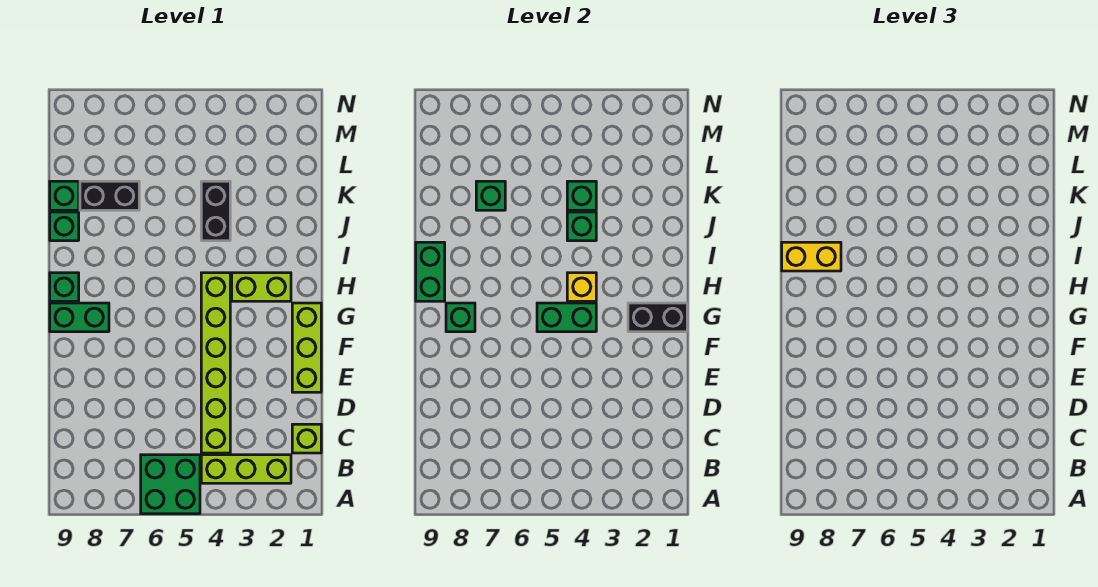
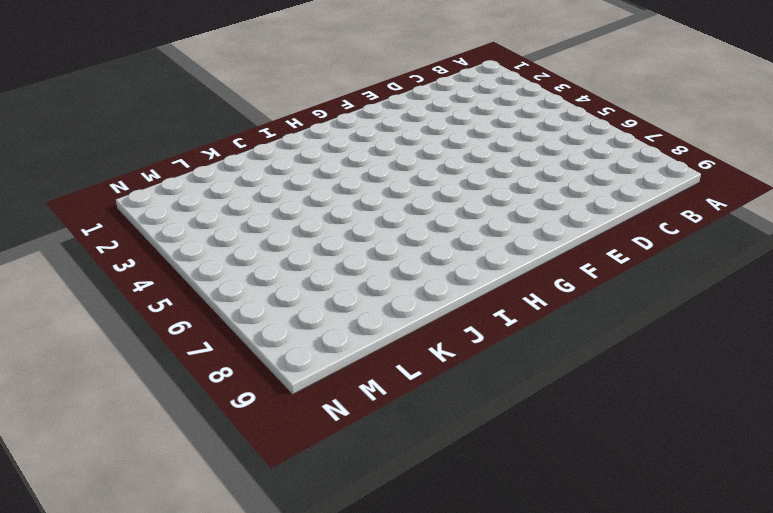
none -> green 2x2 brick [141,455,200,514]
none -> lime 1x3 brick [201,455,291,483]
none -> lime 1x1 brick [292,424,321,453]

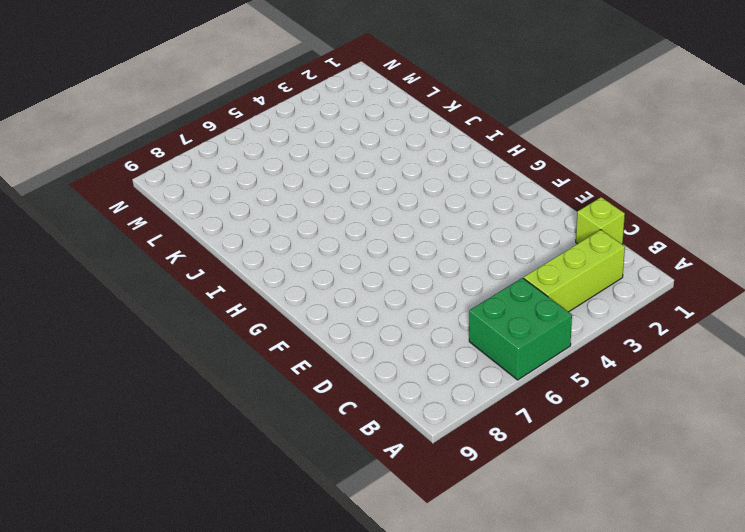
none -> lime 1x6 brick [201,273,230,453]
none -> lime 1x3 brick [292,303,321,392]
none -> green 1x2 brick [50,303,109,332]

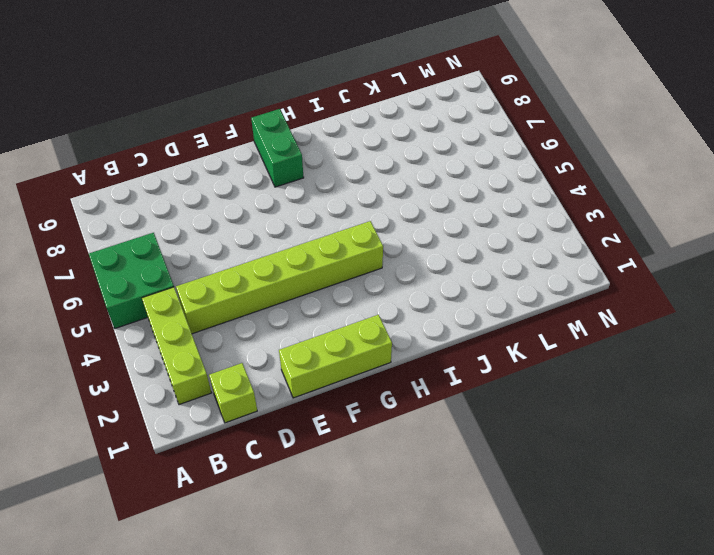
none -> lime 1x2 brick [232,273,291,301]
none -> green 1x1 brick [50,273,79,301]
none -> black 1x2 brick [201,181,230,241]

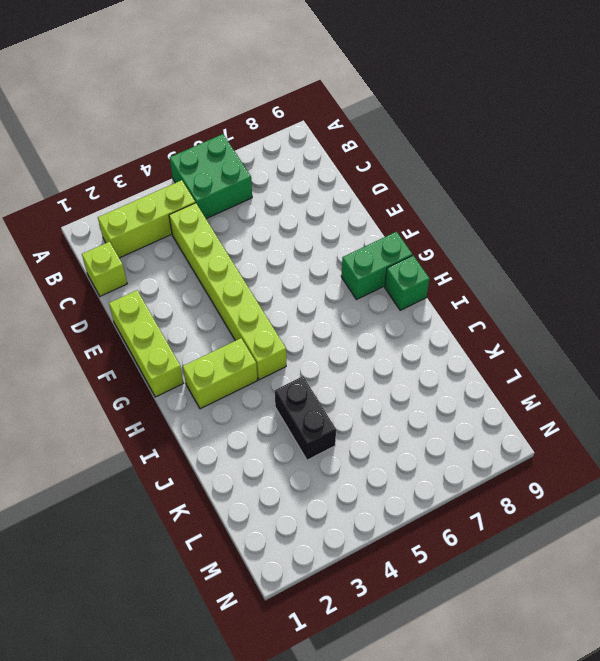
none -> green 1x1 brick [50,212,79,241]
none -> black 1x2 brick [80,181,139,210]
none -> green 1x1 brick [50,181,79,210]

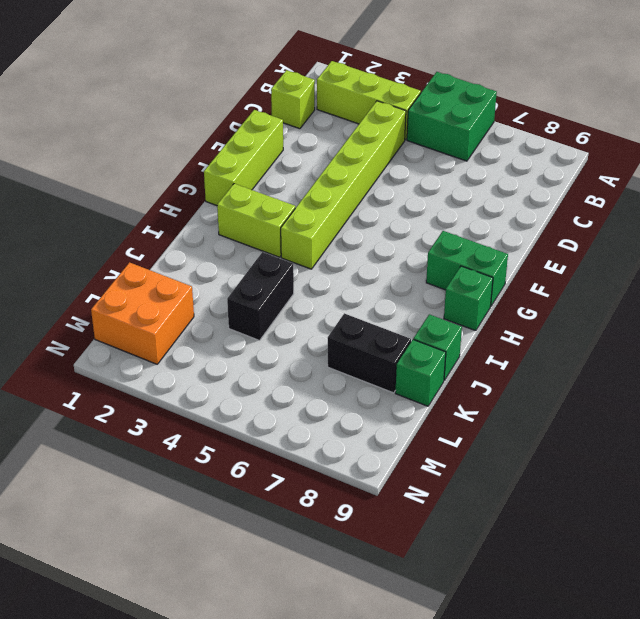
orange 2x2 brick [91,262,194,364] -> none
none -> black 1x2 brick [628,303,687,332]
none -> green 1x2 brick [537,303,596,332]
none -> green 1x1 brick [446,303,475,332]

